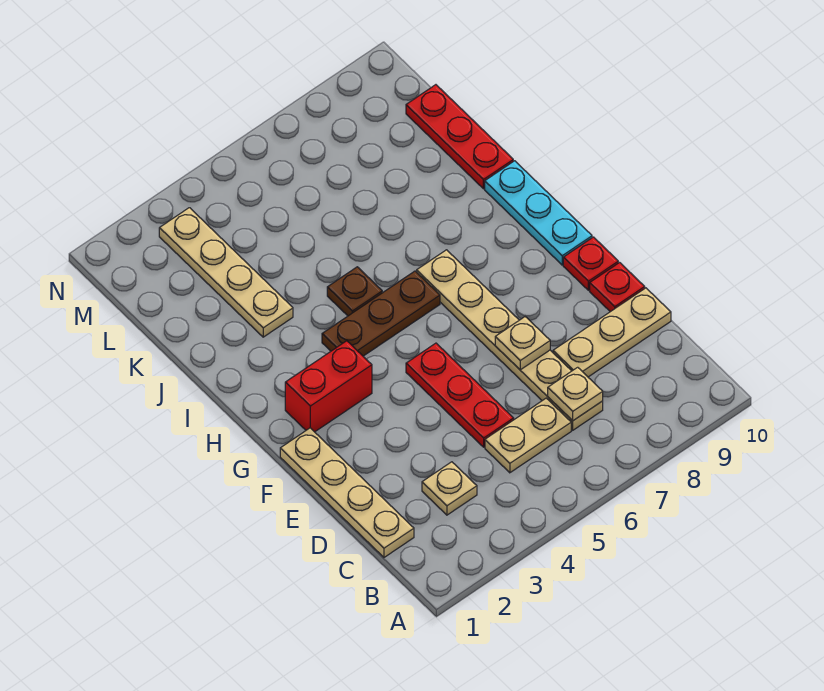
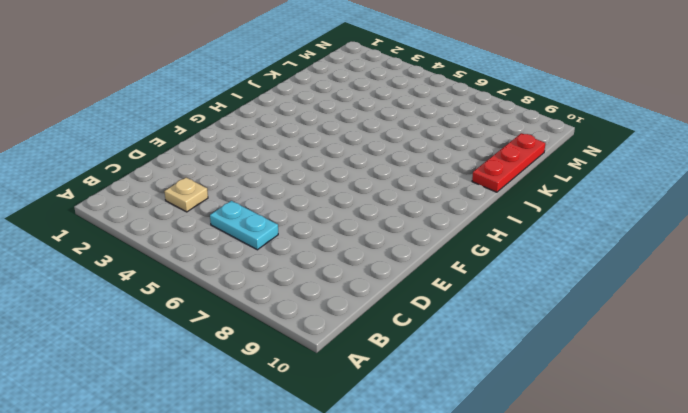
cyan 1x2 plate [210,201,278,250] -> tan 1x2 plate [485,398,571,473]
none -> tan 1x4 plate [280,428,414,557]
none -> tan 1x6 plate [417,250,603,430]
none -> red 1x3 plate [406,343,514,447]

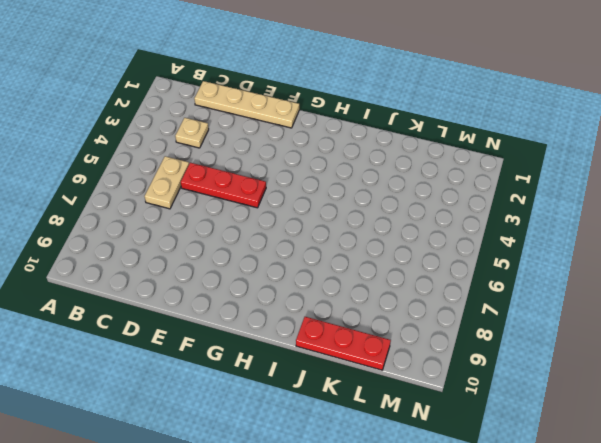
none -> tan 1x6 plate [417,250,603,430]
none -> tan 1x3 plate [553,288,671,377]
none -> red 1x1 plate [590,263,645,312]

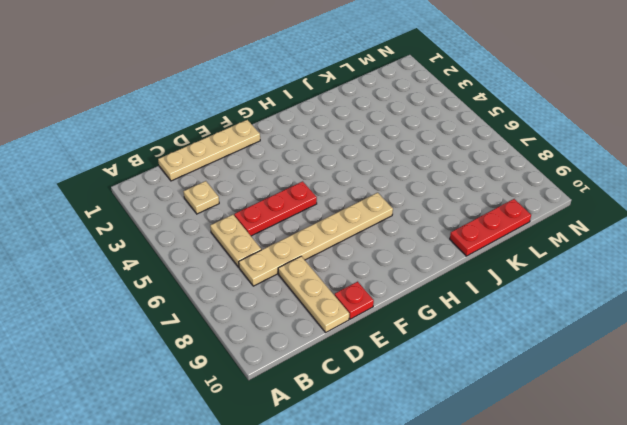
none -> red 1x1 plate [563,237,618,290]
none -> red 1x2 brick [285,341,372,432]
none -> cyan 1x3 plate [485,161,592,265]

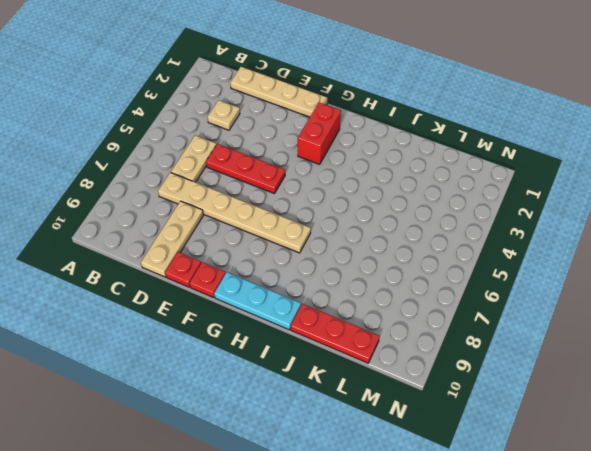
none -> brown 1x3 plate [322,271,440,356]
none -> brown 1x1 plate [327,267,382,316]
none -> tan 1x4 plate [159,208,293,337]

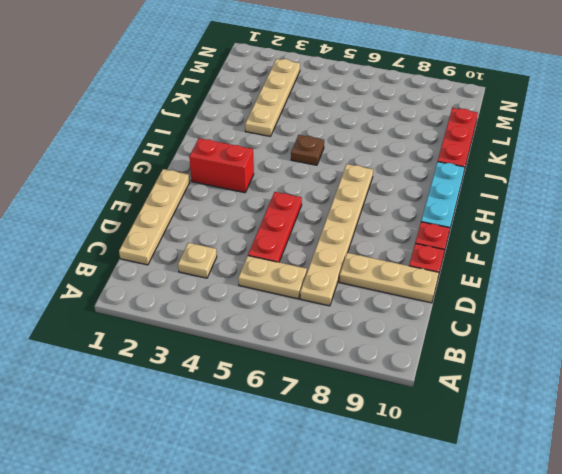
none -> brown 1x3 plate [322,271,440,356]
none -> tan 1x1 plate [548,367,603,421]
none -> tan 1x1 plate [495,317,550,370]

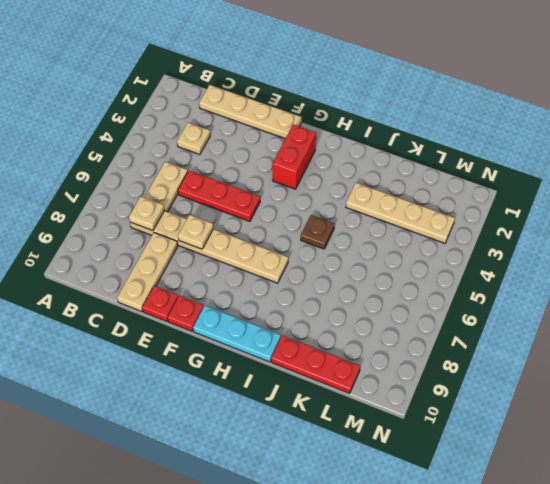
none -> brown 1x3 plate [322,271,440,356]

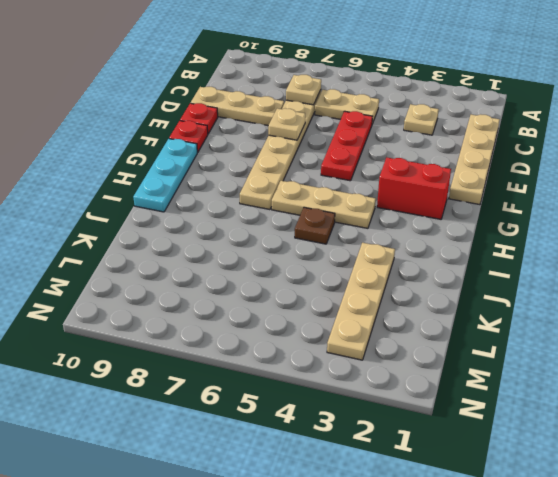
tan 1x3 plate [272,181,376,228] -> brown 1x3 plate [322,271,440,356]
none -> red 1x3 plate [406,85,513,189]

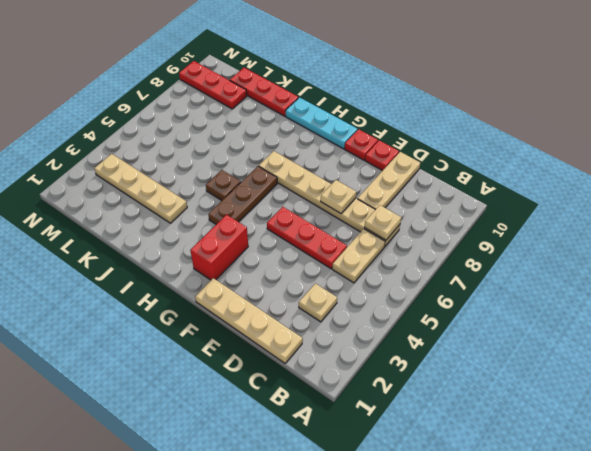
red 1x3 plate [179,61,247,109] -> none

